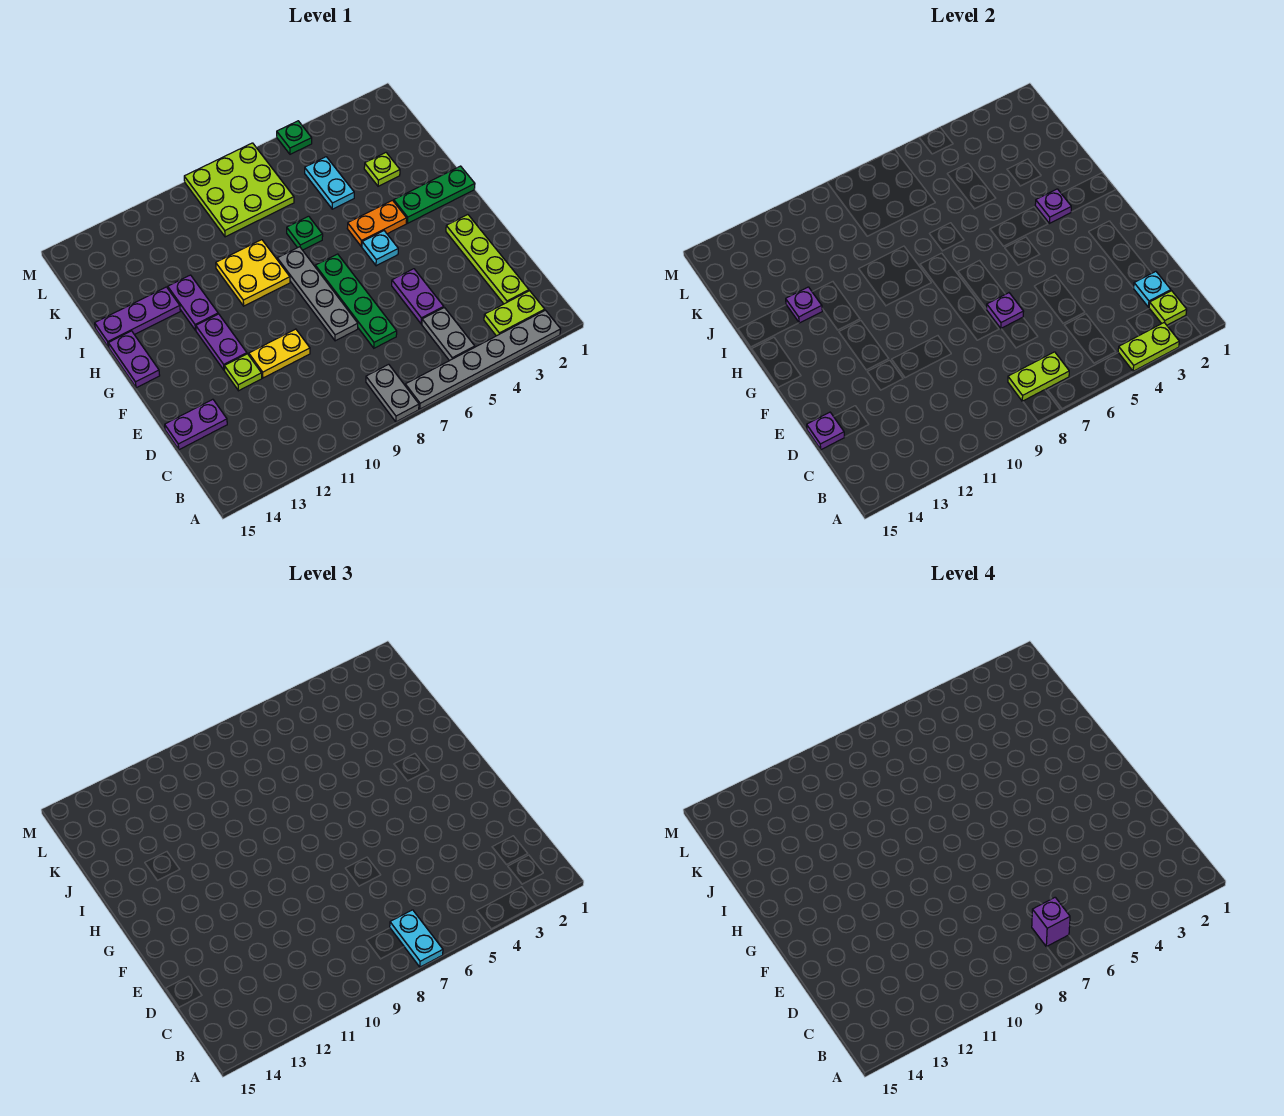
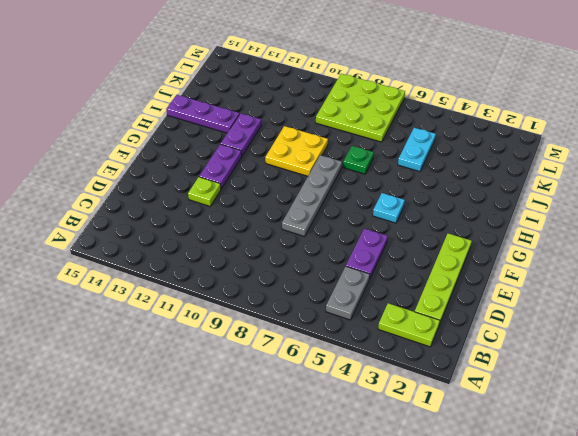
none -> grey 1x6 plate [405,310,561,409]
none -> grey 1x2 plate [366,364,419,422]
none -> green 1x4 plate [315,254,397,348]
none -> purple 1x2 plate [165,399,227,450]

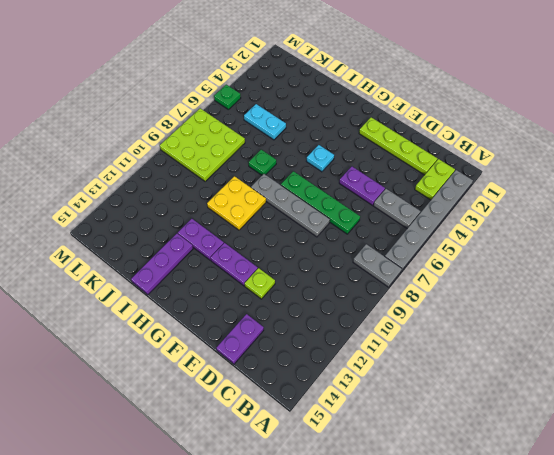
none -> yellow 1x2 plate [249,329,310,378]
none -> purple 1x2 plate [108,331,160,388]
none -> green 1x3 plate [394,166,475,223]
none -> orange 1x2 plate [347,200,407,247]

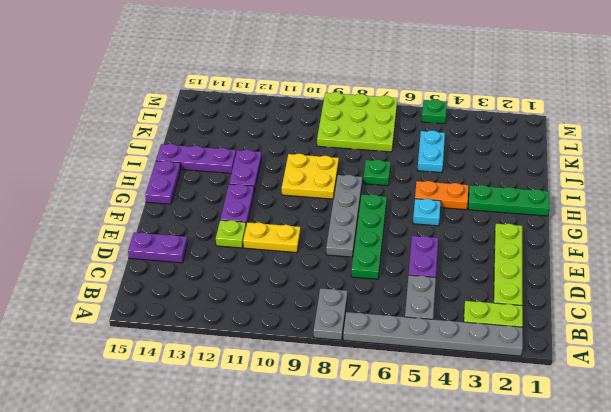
none -> lime 1x1 plate [364,153,400,186]
none -> lime 1x2 plate [1118,323,1179,371]
none -> lime 1x1 plate [1149,291,1187,325]
none -> lime 1x2 plate [1008,352,1069,401]

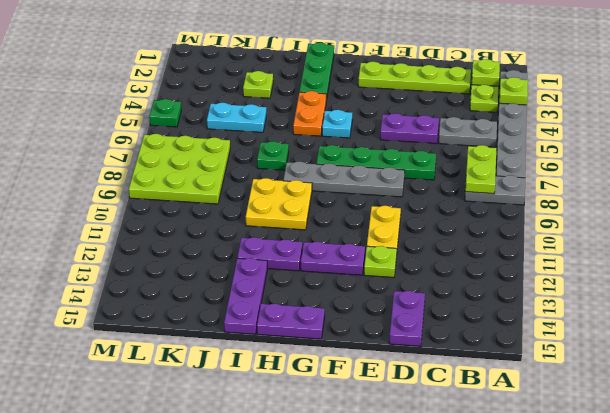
lime 1x1 plate [499,77,528,105] -> lime 1x2 plate [1118,323,1179,371]
none -> cyan 1x1 plate [1134,271,1171,307]
none -> purple 1x1 plate [807,412,845,450]
none -> purple 1x1 plate [987,293,1024,328]
none -> purple 1x1 plate [1035,189,1071,223]

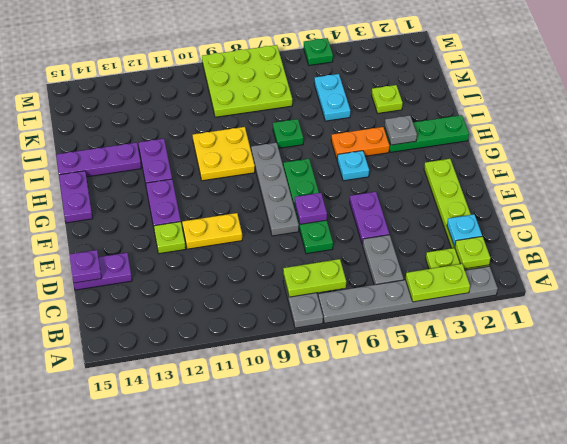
grey 1x1 plate [385,116,417,145] -> purple 1x1 plate [1035,189,1071,223]
none -> purple 1x1 plate [786,287,822,323]
none -> cyan 1x2 plate [390,910,443,967]
none -> purple 1x1 brick [1032,897,1070,947]

